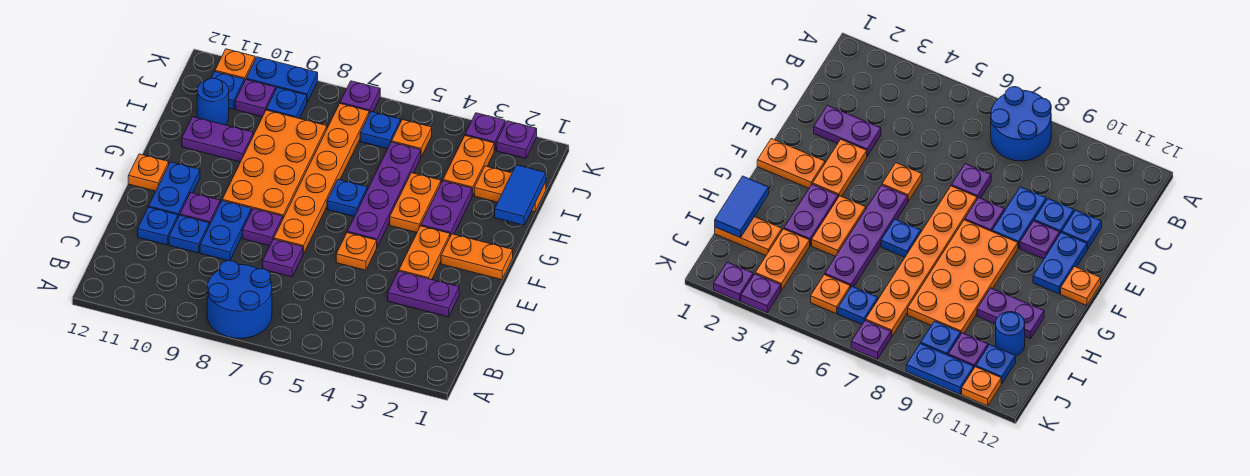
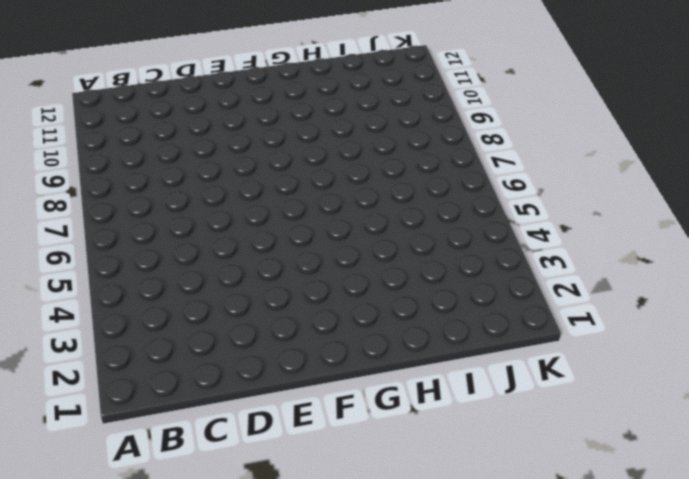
none -> blue 2x2 round brick [207,261,272,338]
none -> purple 1x2 plate [388,271,459,317]
none -> purple 1x1 plate [263,239,303,277]
none -> blue 1x2 plate [200,201,252,261]

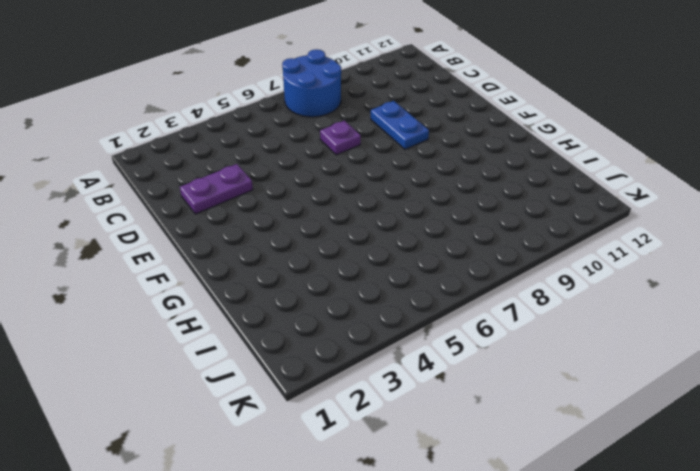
none -> blue 1x1 plate [169,215,209,253]
none -> blue 1x1 plate [138,207,178,245]
none -> orange 1x2 plate [399,226,450,280]
none -> orange 1x1 plate [336,233,377,270]

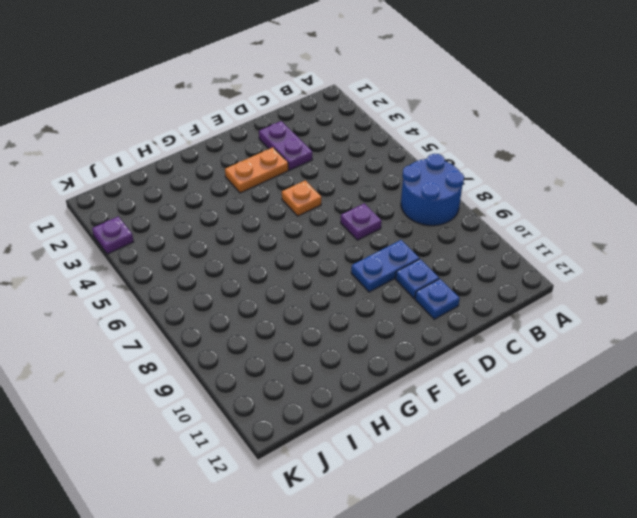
none -> orange 1x6 plate [274,104,369,254]
none -> purple 1x1 plate [242,209,283,246]
none -> purple 1x1 plate [180,193,220,225]
none -> blue 1x2 plate [149,162,200,217]

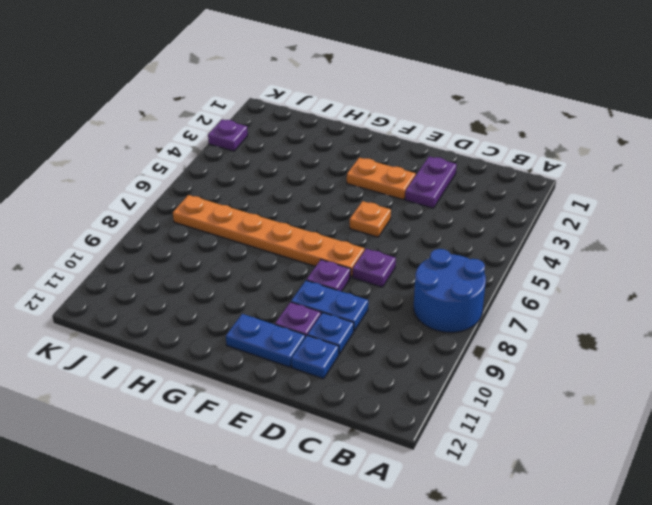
none -> orange 1x2 plate [441,234,513,280]
none -> purple 1x4 plate [347,142,421,247]
none -> orange 2x4 plate [222,110,327,218]
none -> orange 1x1 plate [128,154,169,191]

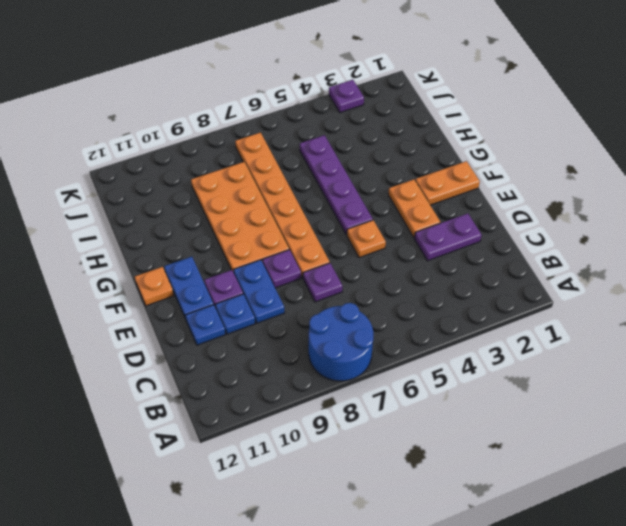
none -> purple 1x2 plate [421,181,472,236]
none -> orange 1x2 plate [390,173,441,233]
none -> blue 1x1 plate [327,179,367,217]
none -> purple 1x2 plate [182,117,253,162]

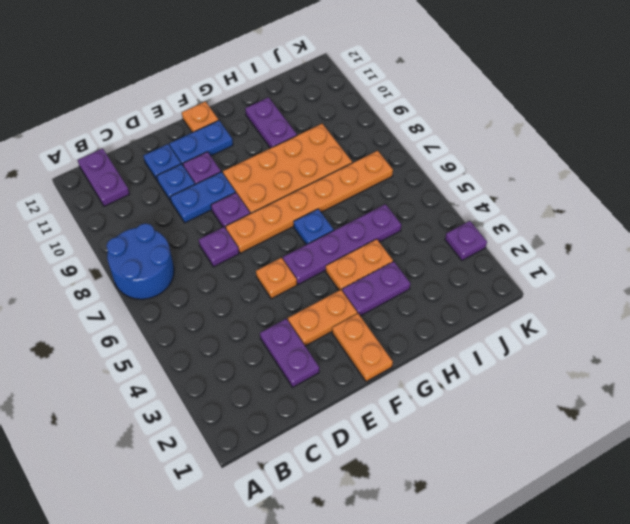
purple 1x2 plate [78,148,129,206] -> none
none -> orange 1x2 plate [474,166,546,212]
none -> orange 1x2 plate [443,136,494,196]
none -> blue 1x1 round brick [197,78,229,125]
none -> orange 1x1 plate [392,119,432,157]

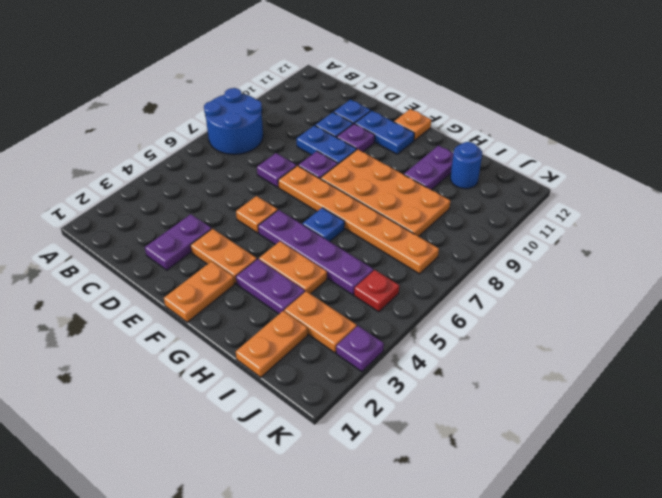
red 1x1 plate [354,270,399,312] -> orange 1x1 plate [392,119,432,157]
none -> blue 1x1 plate [360,112,401,149]
none -> blue 1x1 plate [266,88,307,119]
none -> purple 1x1 plate [235,80,275,117]
none -> blue 1x1 plate [211,72,244,109]

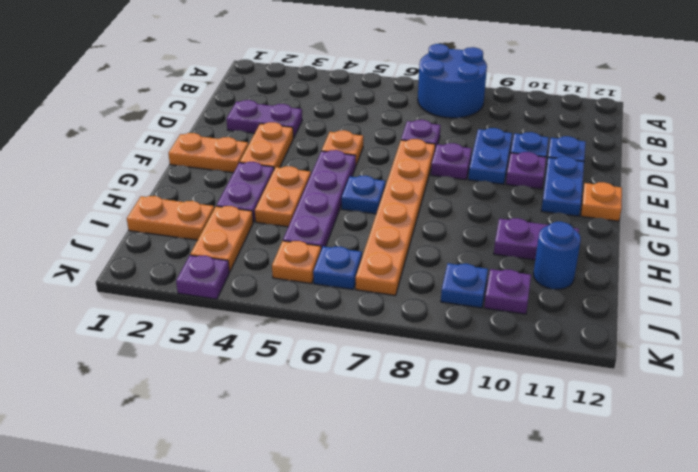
none -> orange 2x4 plate [222,110,327,218]
none -> blue 1x1 plate [211,72,244,109]
none -> purple 1x1 plate [496,121,537,159]
none -> purple 1x1 plate [340,81,380,114]

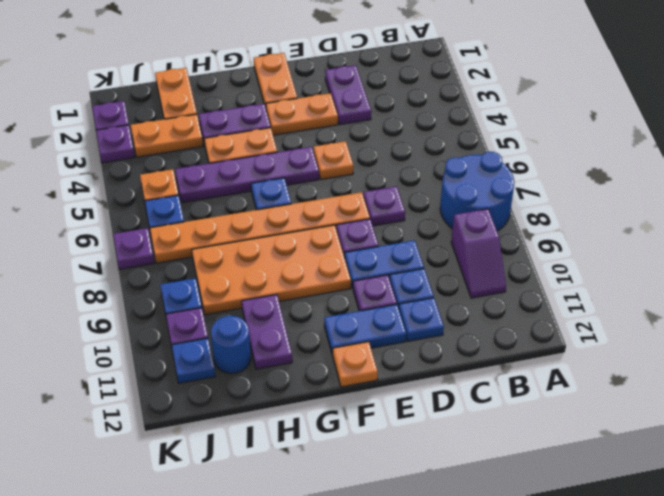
purple 1x2 slope [451,209,506,298] -> none
none -> blue 1x2 plate [246,57,318,102]
none -> orange 1x1 plate [215,49,255,82]
none -> blue 1x2 tile [495,165,546,225]

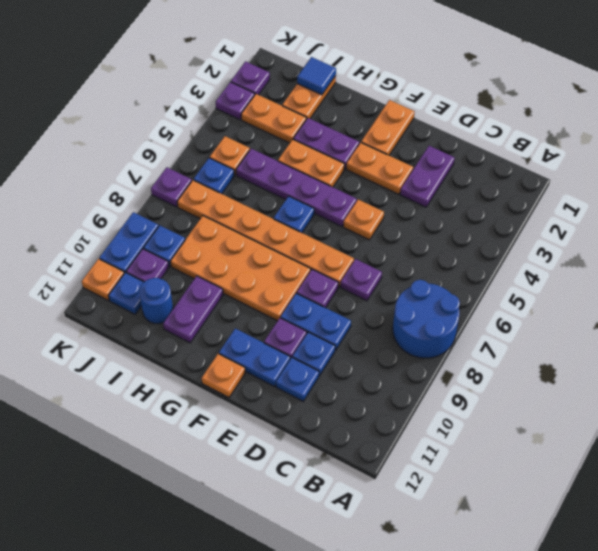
blue 1x1 tile [297,57,336,95] -> blue 1x2 tile [495,165,546,225]

